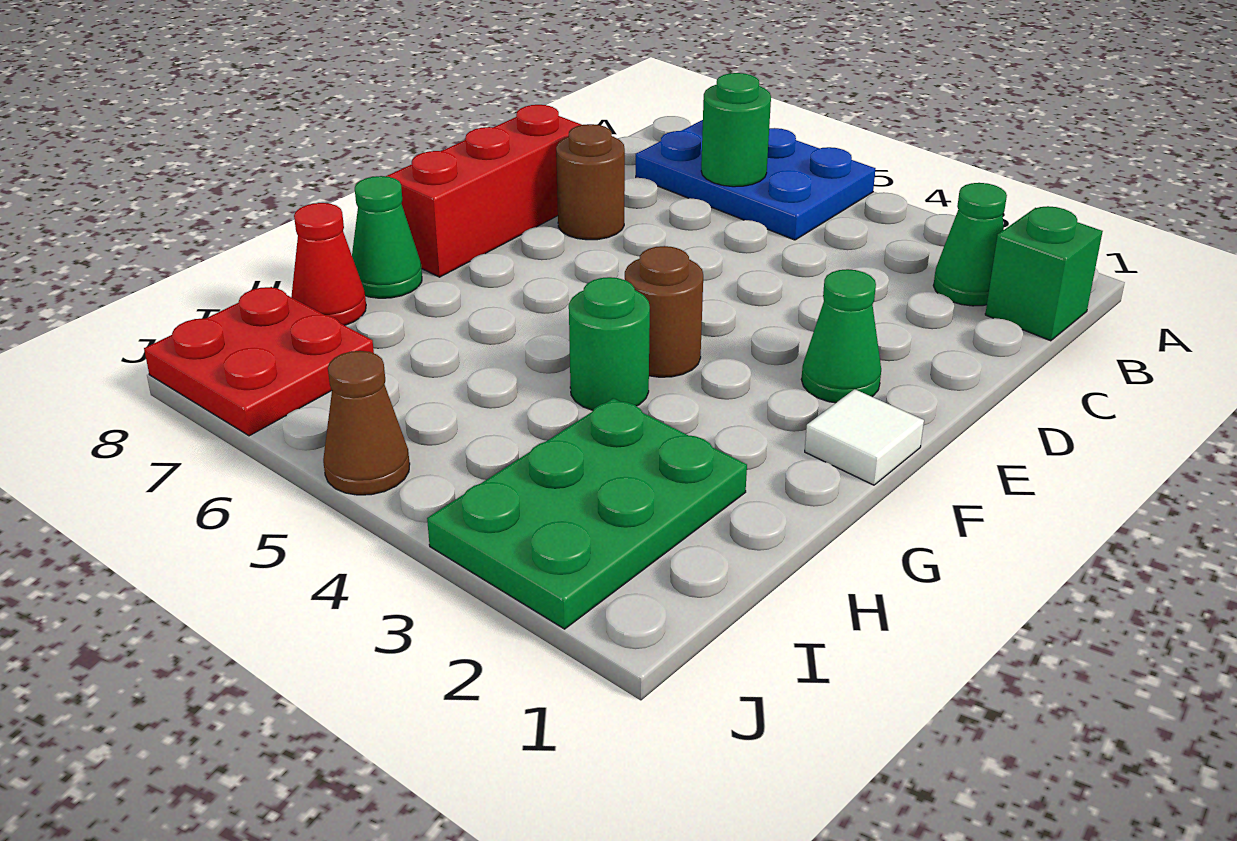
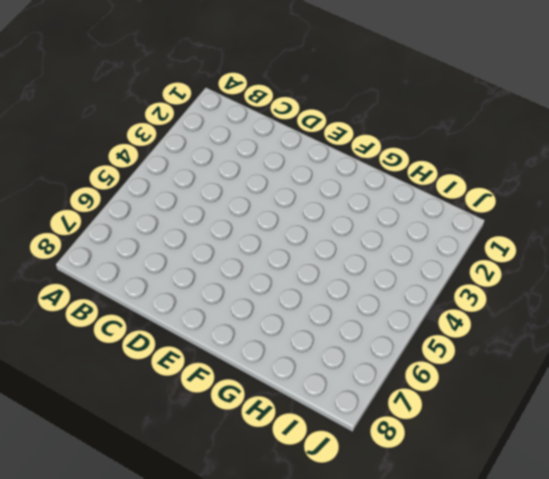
none -> blue 2x3 plate [636,120,876,240]
none -> green 1x1 brick [985,206,1103,341]
none -> green 1x1 cone [933,183,1007,306]

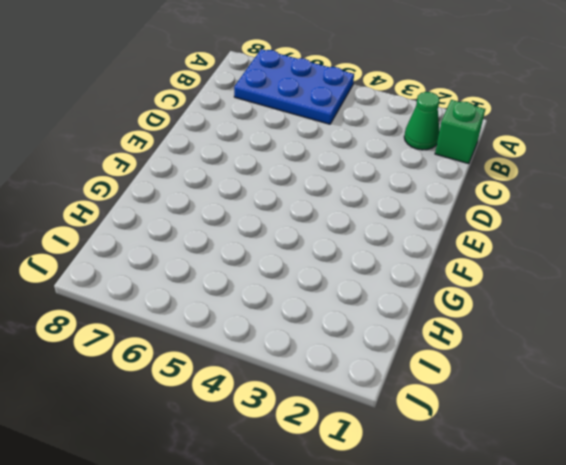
none -> brown 1x1 round brick [556,124,625,240]
none -> red 1x3 brick [386,105,582,277]
none -> green 1x1 cone [801,269,881,403]

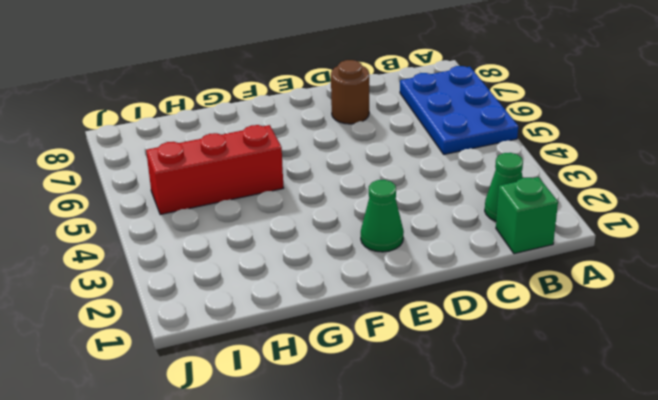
red 1x3 brick [146,125,283,215] -> red 1x3 brick moved to [386,105,582,277]
none -> white 1x1 tile [805,389,924,485]
none -> brown 1x1 round brick [625,246,703,377]
none -> green 1x1 round brick [569,277,650,410]

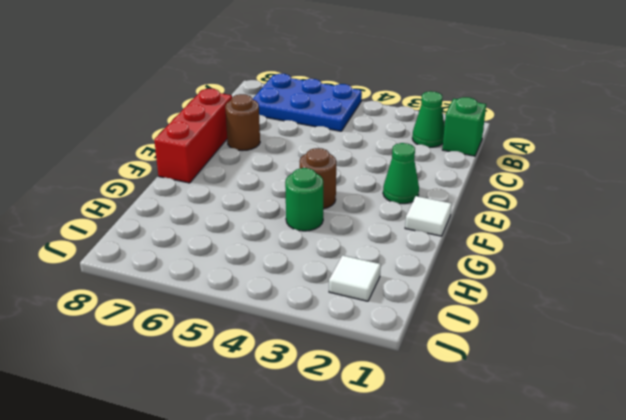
white 1x1 tile [329,255,381,301] -> green 2x3 plate [427,398,747,629]
none -> green 1x1 cone [352,176,422,298]
none -> red 1x1 cone [291,203,366,325]
none -> red 2x2 plate [144,287,374,436]

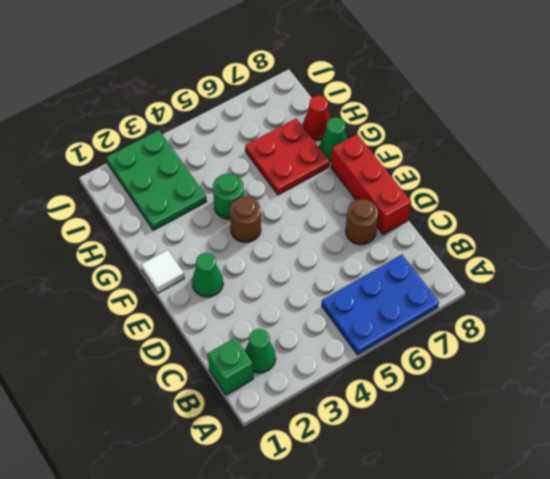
red 2x2 plate [245,119,329,195] -> red 2x2 plate moved to [144,287,374,436]
none -> brown 1x1 cone [323,351,410,495]
none -> green 1x1 round brick [701,73,771,187]

